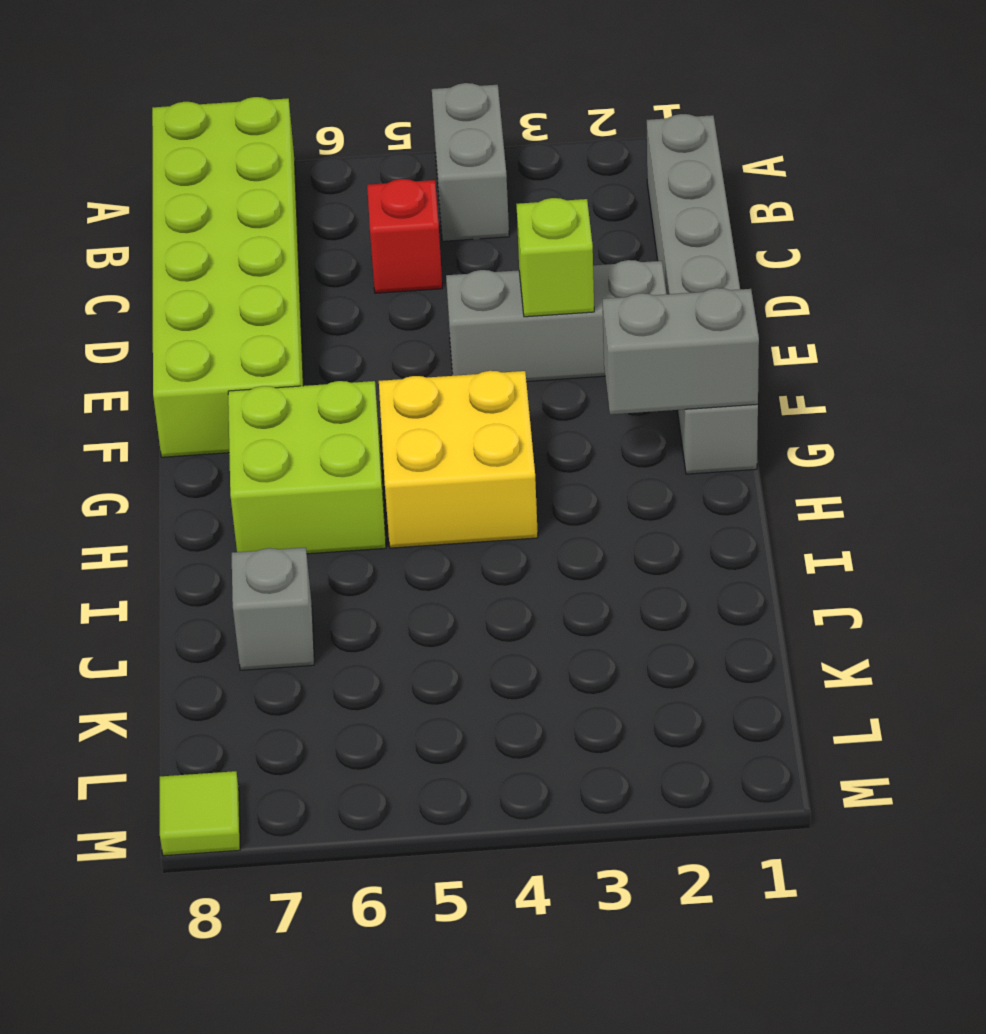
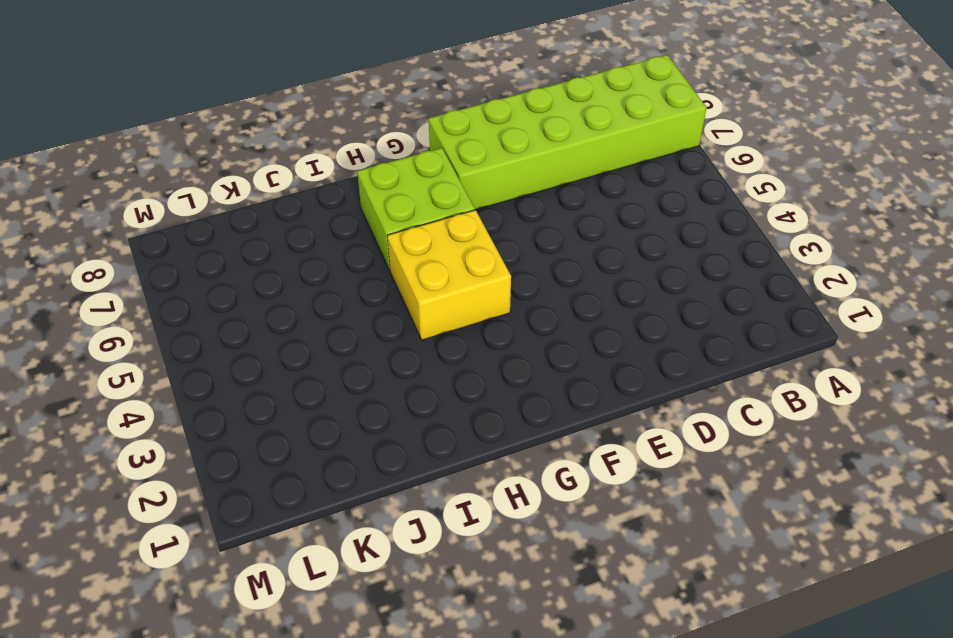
none -> grey 1x2 brick [432,83,509,241]
none -> grey 1x6 brick [647,114,758,474]

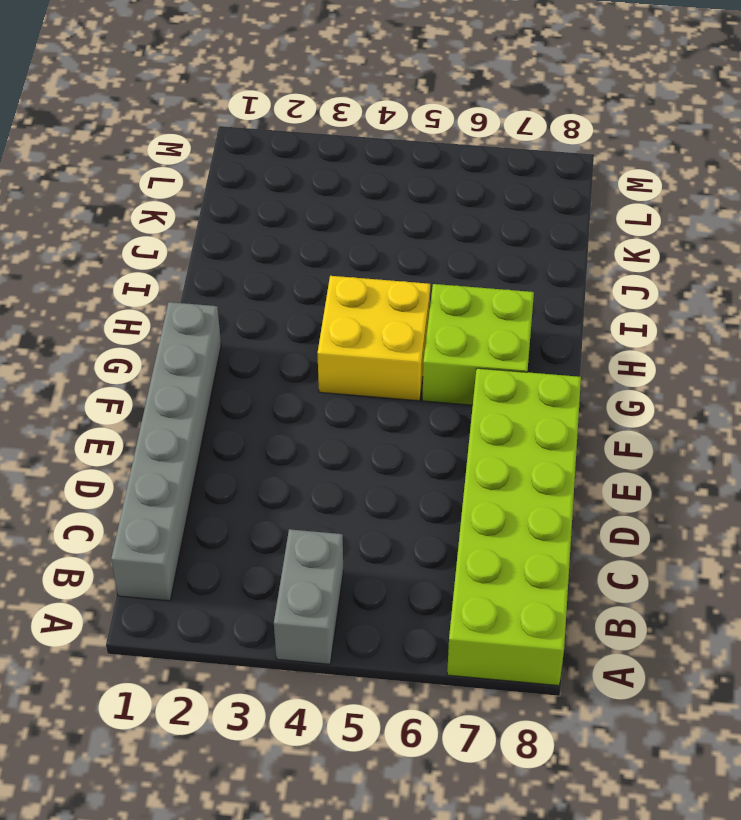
none -> red 1x1 brick [367,179,442,293]
none -> grey 1x3 brick [446,260,666,382]

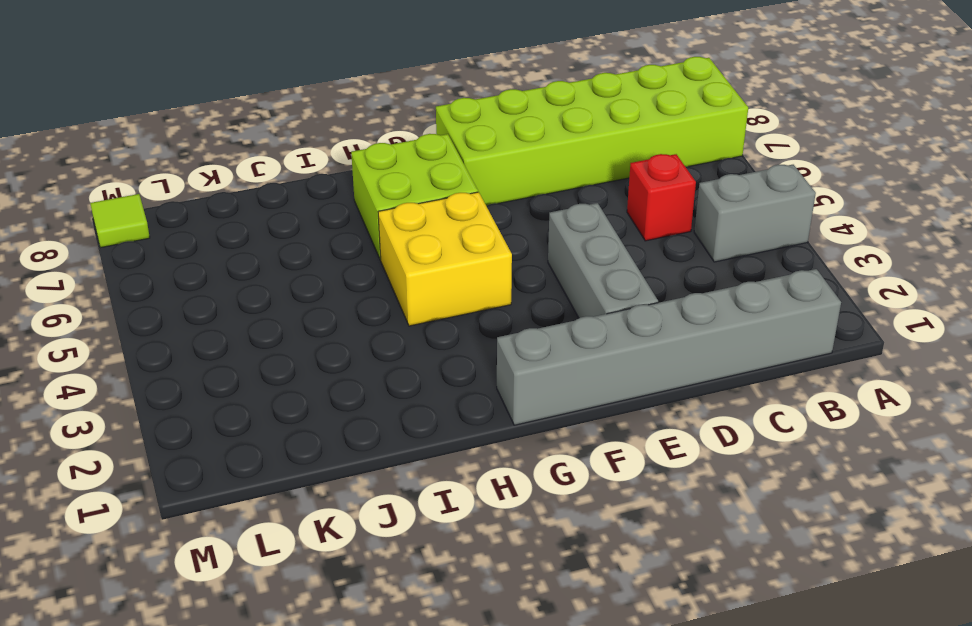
none -> grey 1x1 brick [232,548,314,670]
none -> lime 1x1 brick [516,198,594,317]

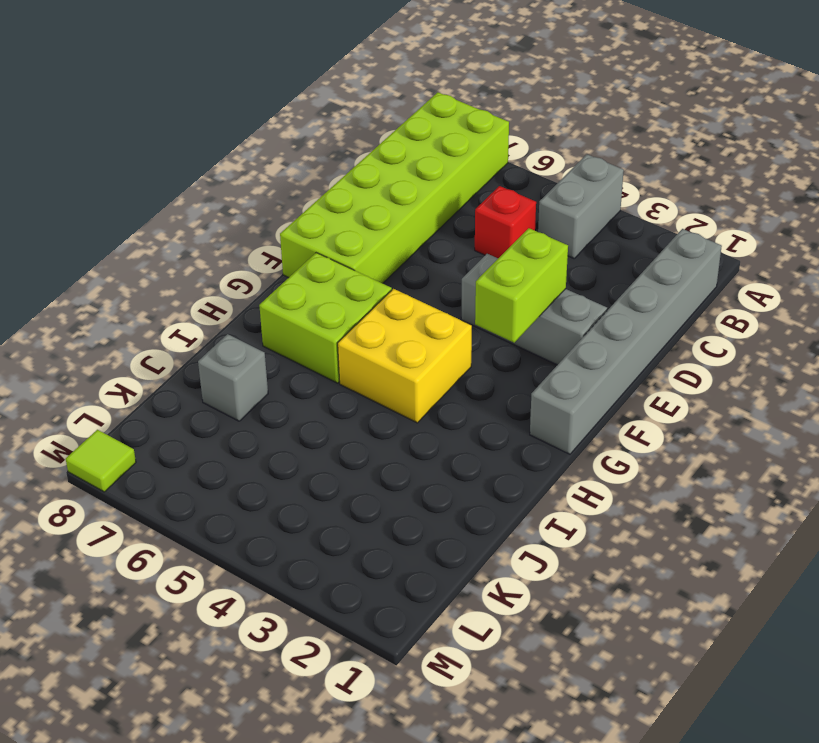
lime 1x2 brick [475,228,568,342] -> lime 1x1 brick [516,198,594,317]
none -> grey 1x2 brick [603,288,759,414]

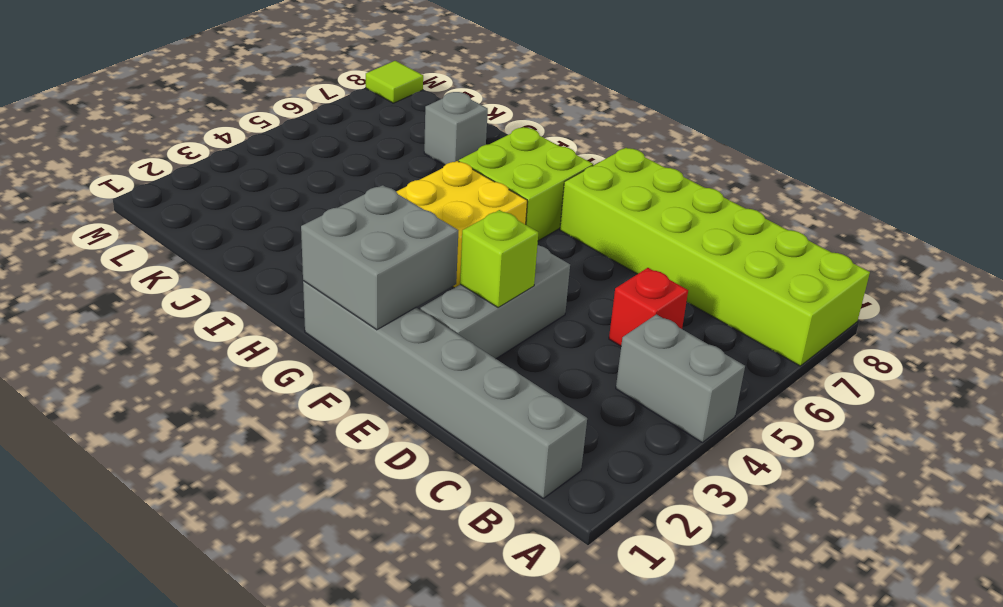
grey 2x2 brick [301,185,458,330] -> grey 1x2 brick [603,288,759,414]

